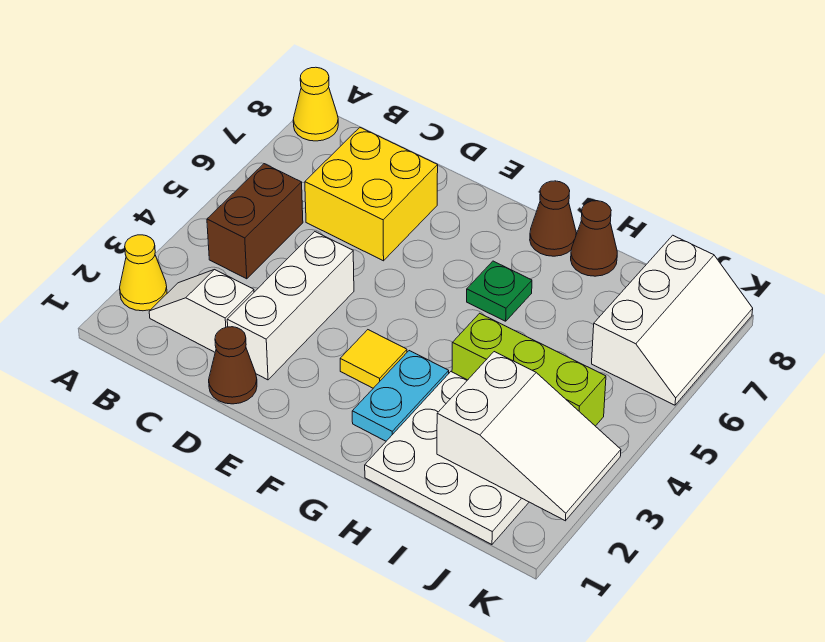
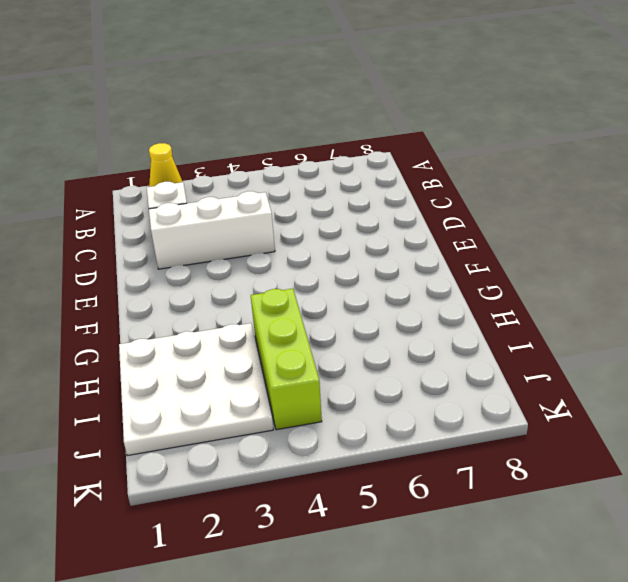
none -> yellow 1x1 cone [293,67,338,141]
none -> brown 1x2 brick [207,164,303,279]
none -> yellow 2x2 brick [305,128,438,261]

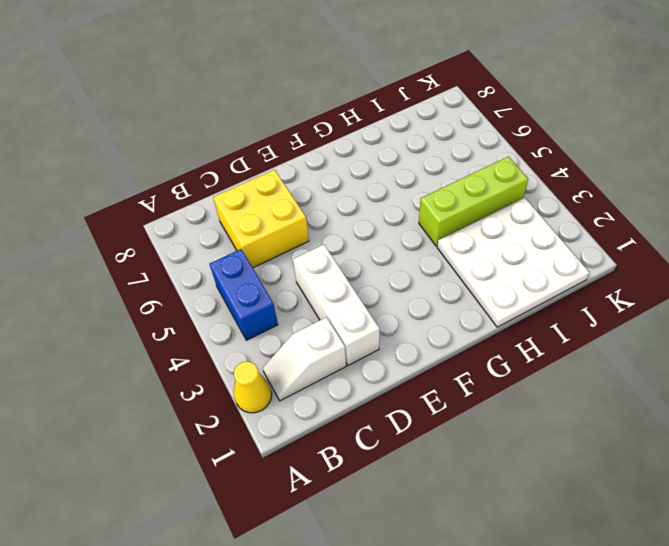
blue 1x2 brick [210,249,278,340] -> brown 1x2 brick [207,164,303,279]
none -> yellow 1x1 cone [293,67,338,141]
none -> brown 1x1 cone [209,327,257,404]
none -> yellow 1x1 tile [340,330,407,388]

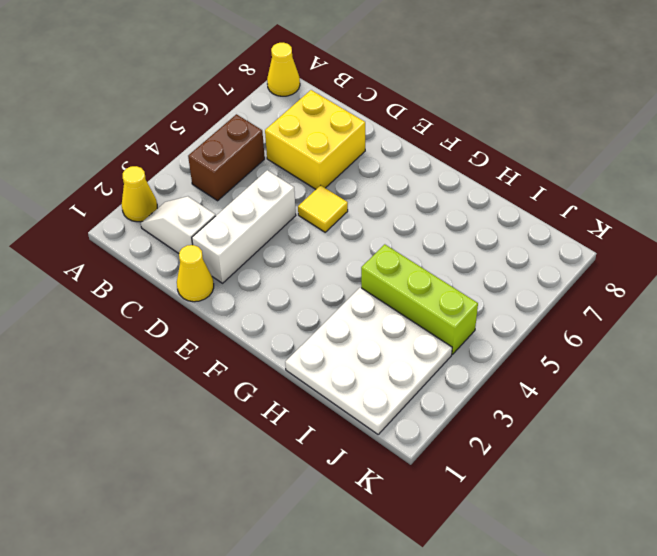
yellow 1x1 cone [177,245,214,302] -> brown 1x1 cone [209,327,257,404]
yellow 1x1 tile [298,185,348,232] -> yellow 1x1 tile moved to [340,330,407,388]
none -> cyan 1x2 plate [352,351,449,441]
none -> green 1x1 plate [467,261,532,321]
none -> brown 1x1 cone [530,181,576,256]

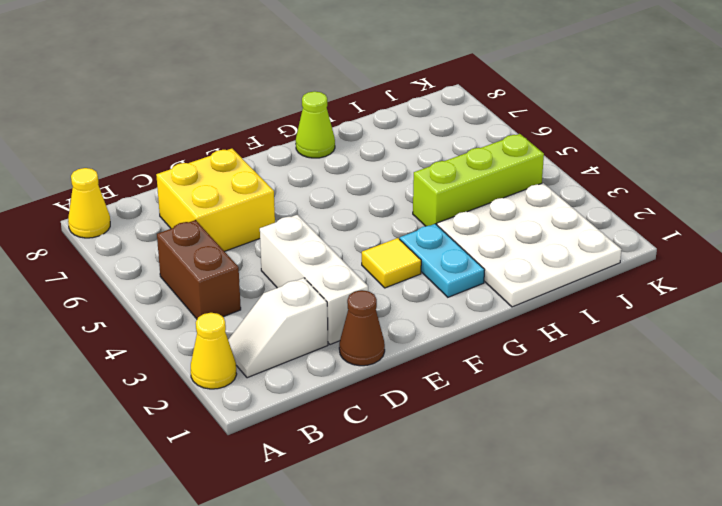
lime 1x1 cone [296,91,335,158] -> brown 1x1 cone [530,181,576,256]
none -> green 1x1 plate [467,261,532,321]
none -> brown 1x1 cone [571,201,617,276]
none -> white 2x3 slope [592,235,753,405]

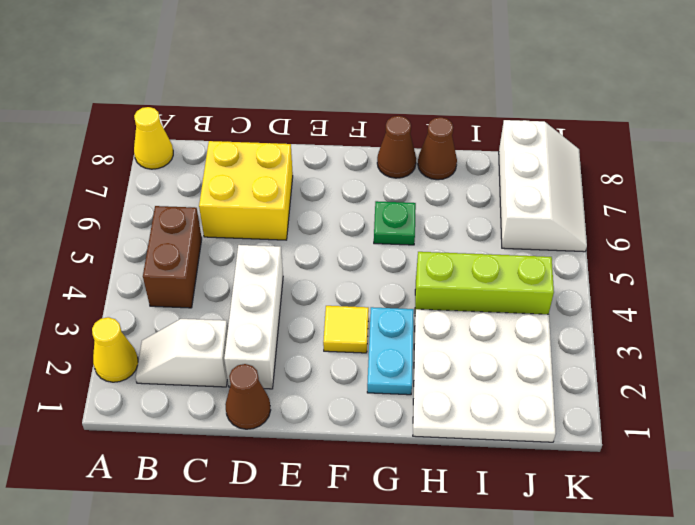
none -> white 2x3 slope [437,352,621,521]

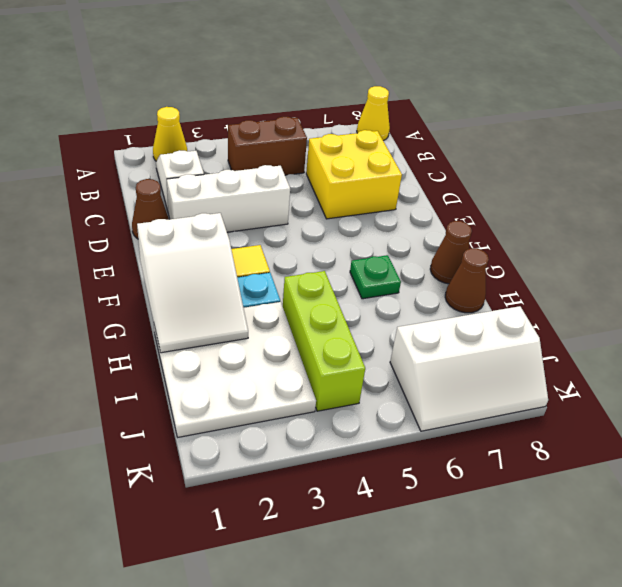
white 2x3 slope [137,213,248,353] -> white 2x3 slope moved to [437,352,621,521]

